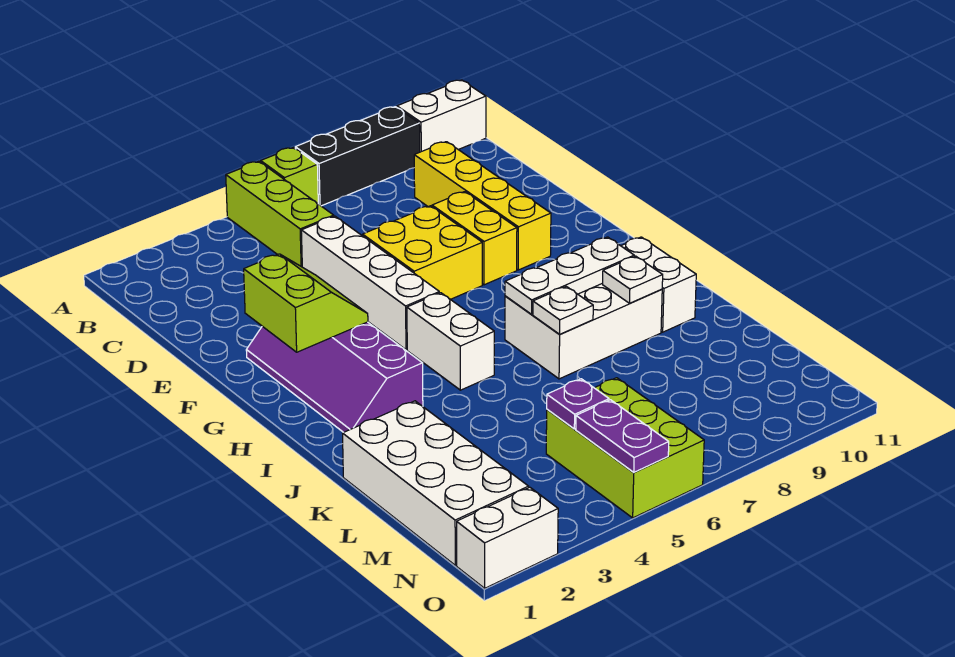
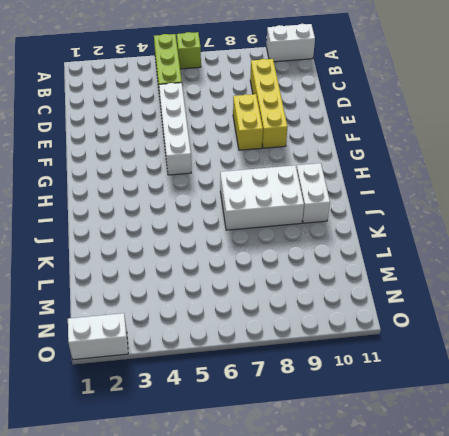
none -> black 1x3 brick [295,107,420,206]
none -> yellow 2x2 brick [363,206,482,299]
none -> purple 2x4 slope [246,322,423,432]

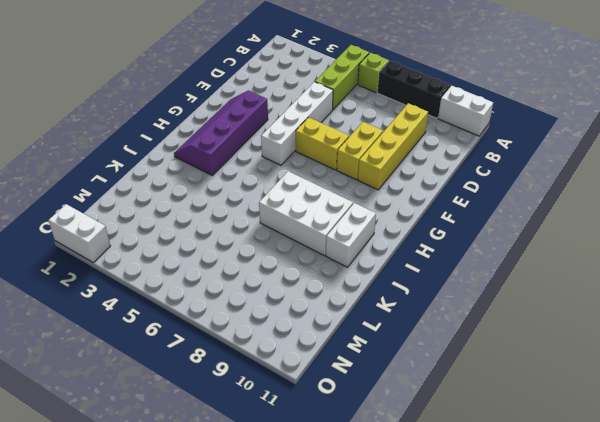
yellow 1x2 brick [296,117,349,170] -> yellow 2x2 brick [363,206,482,299]
none -> white 1x2 brick [407,293,494,390]
none -> white 2x4 brick [343,401,529,565]
none -> lime 2x3 brick [546,378,704,518]

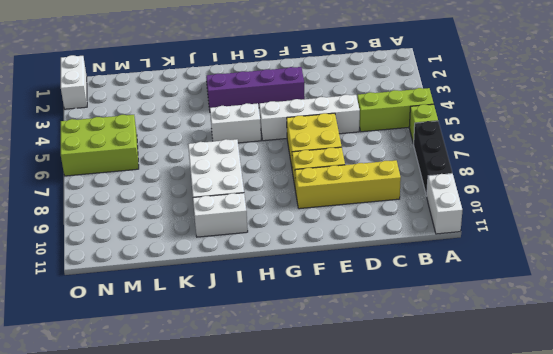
none -> white 2x4 brick [343,401,529,565]
none -> lime 2x2 slope [244,254,368,352]
none -> white 1x3 plate [505,237,634,314]

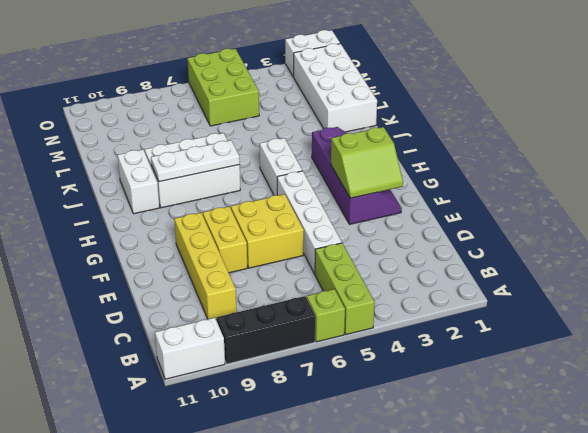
lime 2x2 slope [331,127,403,198] -> lime 2x2 slope turned to [244,254,368,352]
none -> white 1x1 plate [533,286,593,334]
none -> white 1x1 plate [603,256,663,303]
none -> purple 1x1 plate [547,379,609,429]

